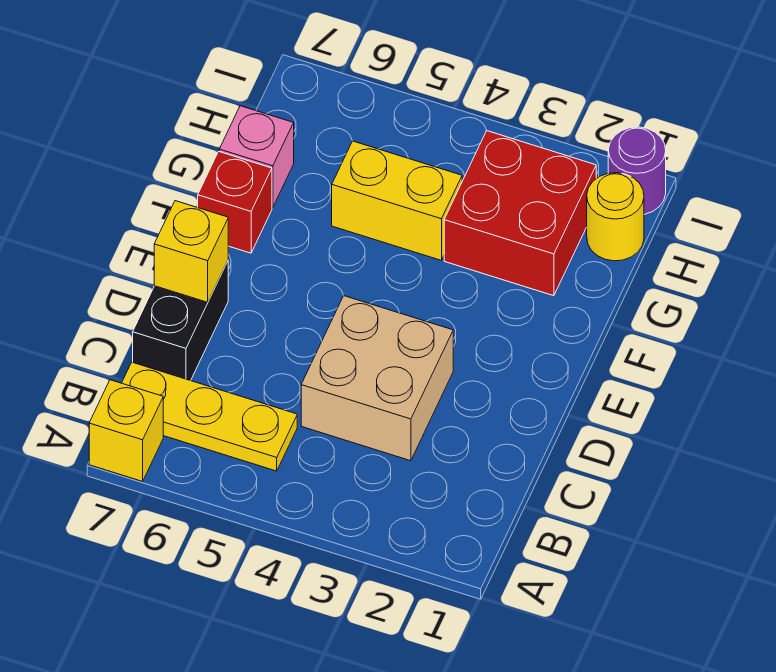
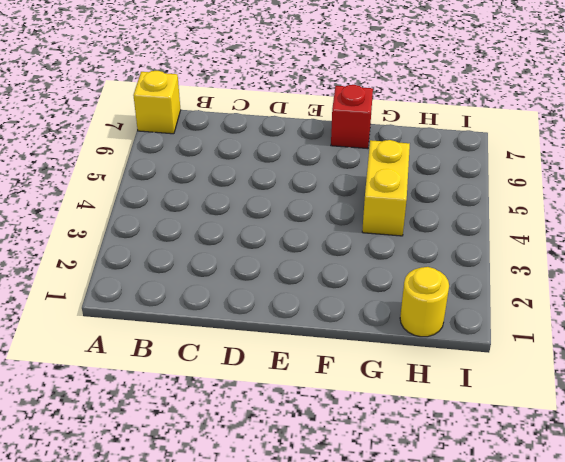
none -> yellow 1x3 plate [122,362,297,471]
none -> tan 2x2 brick [301,296,453,461]

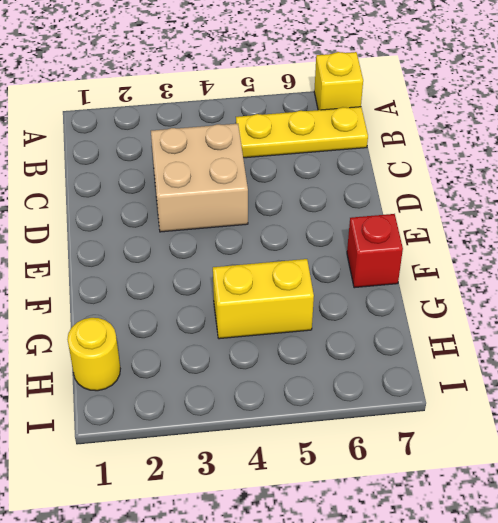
none -> black 1x2 brick [133,261,228,381]
none -> red 2x2 brick [444,131,596,296]

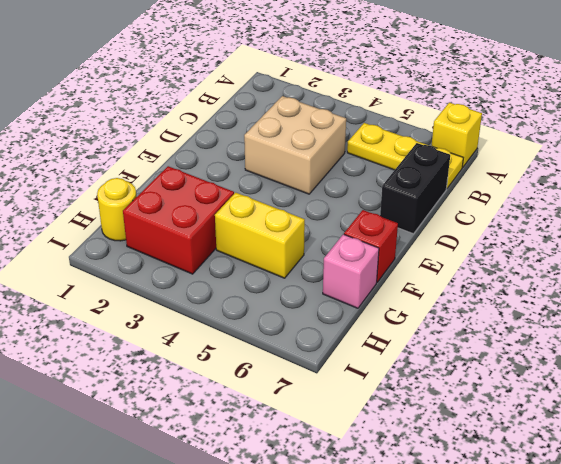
none -> purple 1x1 round brick [608,127,666,215]
none -> yellow 1x1 brick [154,201,228,302]

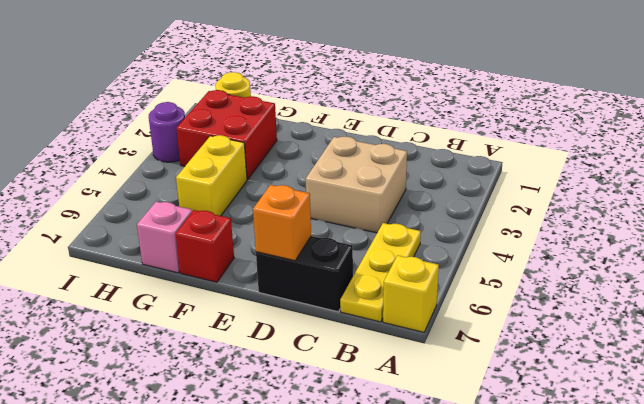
orange 1x1 brick [253,185,311,261] -> yellow 1x1 brick [154,201,228,302]
purple 1x1 round brick [149,102,185,162] -> purple 1x1 round brick moved to [608,127,666,215]

